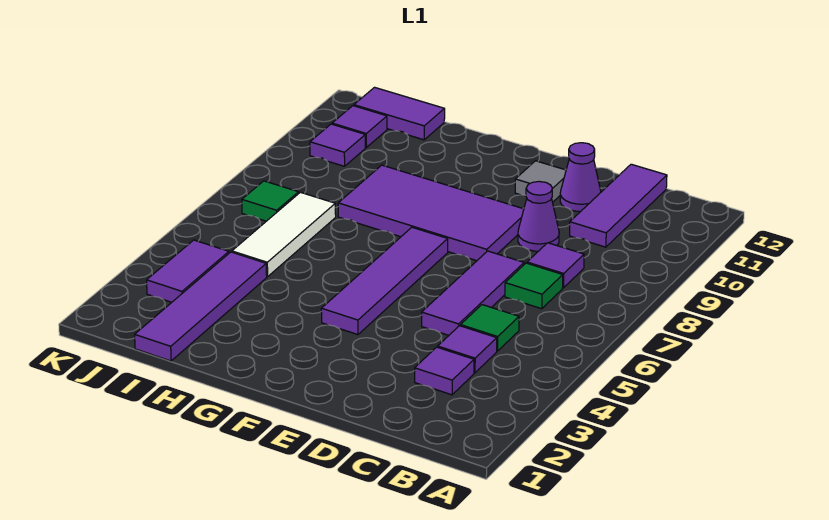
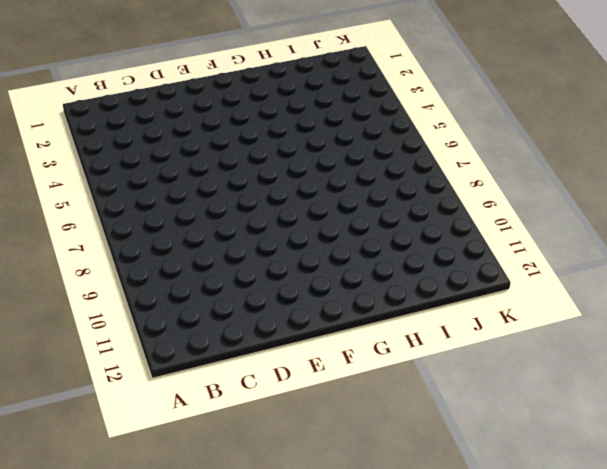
none -> purple 1x1 tile [415,347,474,395]
none -> purple 1x1 tile [438,326,497,373]
none -> green 1x1 tile [460,305,519,351]

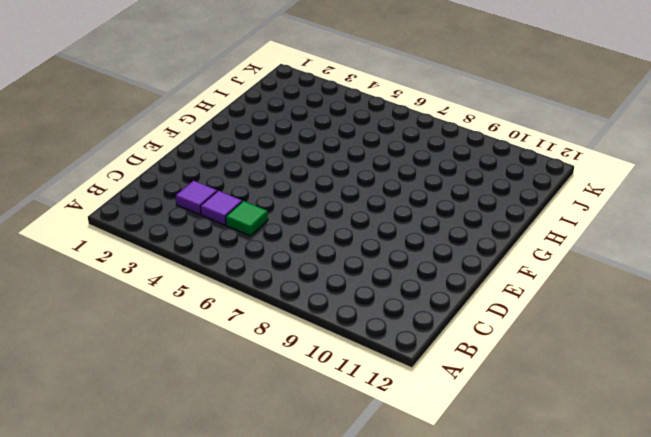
none -> green 1x1 tile [505,263,563,309]
none -> purple 1x1 tile [527,243,584,288]
none -> purple 1x3 tile [570,164,667,247]

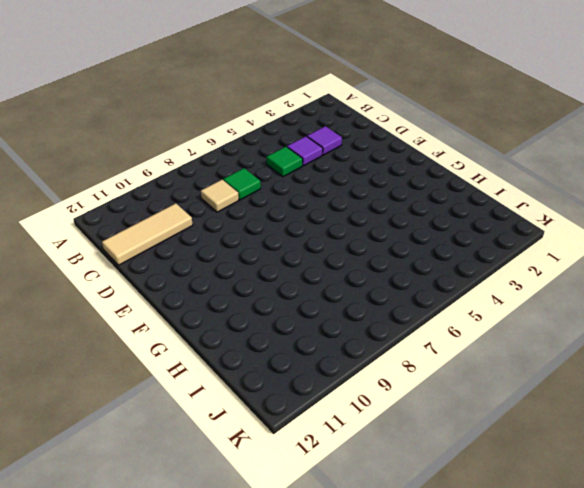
tan 1x1 tile [201,180,239,212] -> purple 1x1 tile [527,243,584,288]
tan 1x3 tile [102,203,193,265] -> purple 1x3 tile [570,164,667,247]
none -> purple 1x3 tile [422,251,524,335]
none -> purple 1x1 cone [518,181,559,251]
none -> purple 1x1 cone [560,143,601,212]

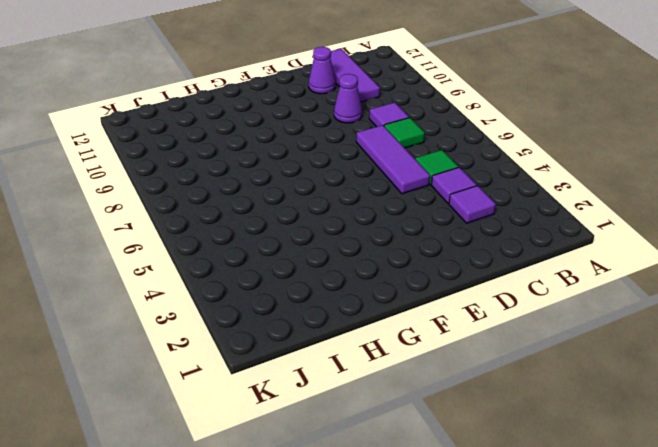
none -> purple 2x4 tile [338,165,524,261]
none -> grey 1x1 tile [515,161,566,202]
none -> purple 1x4 tile [321,227,448,335]

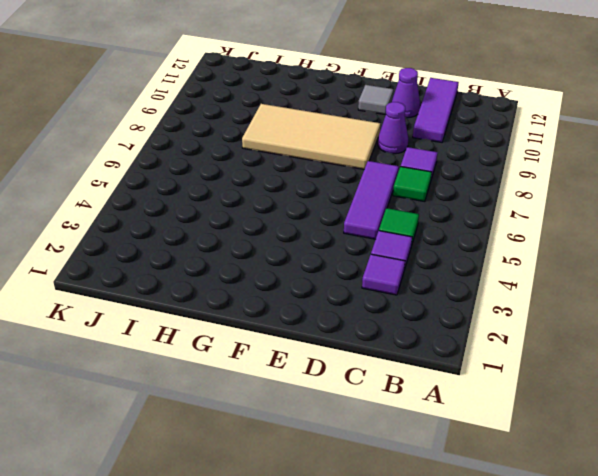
tan 2x4 tile [242,104,380,169] -> purple 2x4 tile [338,165,524,261]
none -> purple 1x4 tile [321,227,448,335]
none -> purple 1x4 tile [135,252,267,361]
none -> white 1x3 tile [232,192,336,277]

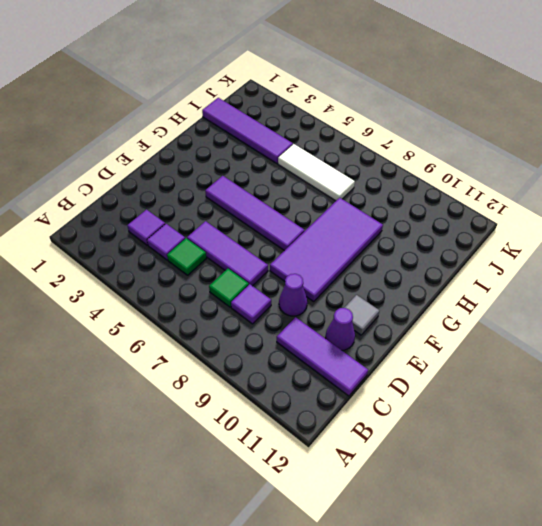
none -> purple 1x2 tile [354,87,445,140]
none -> purple 1x2 tile [147,240,229,302]
none -> green 1x1 tile [242,181,299,221]

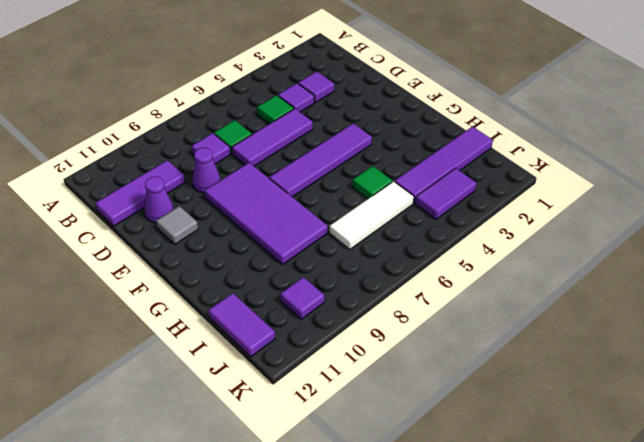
green 1x1 tile [352,166,393,199] -> green 1x1 tile moved to [242,181,299,221]
none -> purple 1x1 tile [332,106,387,148]

